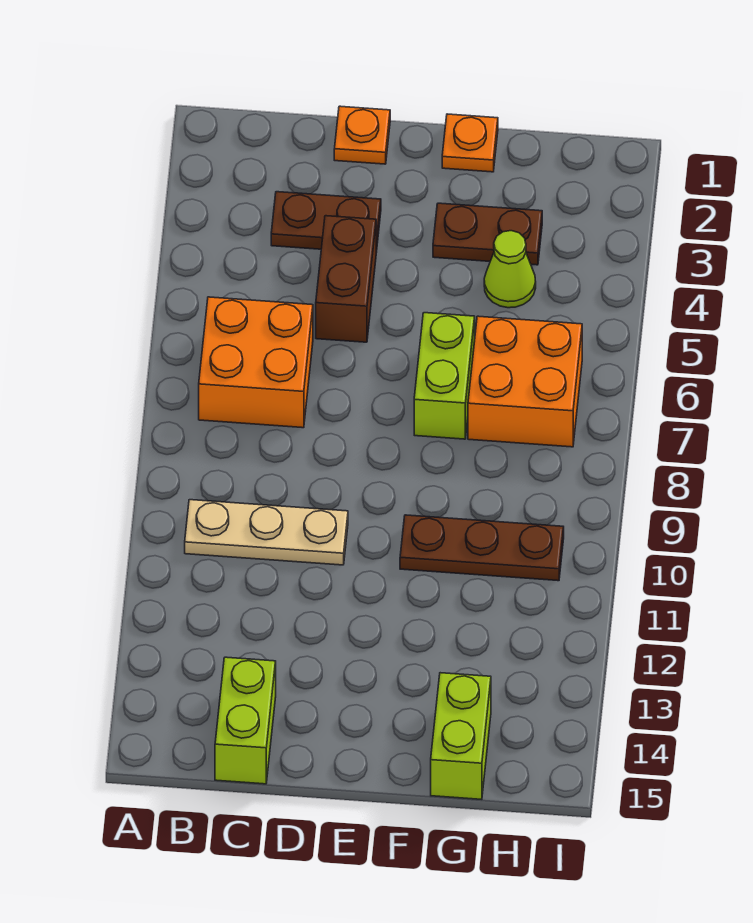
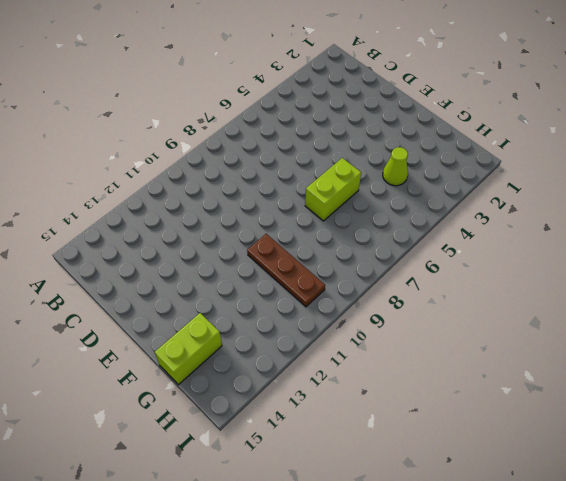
none -> orange 2x2 brick [199,297,313,428]
none -> tan 1x3 plate [185,500,348,565]
none -> brown 1x2 plate [271,192,381,252]

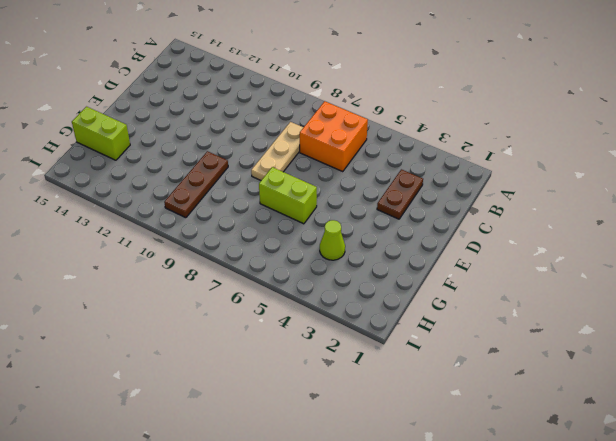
tan 1x3 plate [251,122,304,180] -> tan 1x3 plate moved to [185,500,348,565]
none -> lime 1x2 brick [215,657,276,784]
none -> orange 1x1 plate [334,106,390,164]
none -> brown 1x2 brick [316,216,376,342]

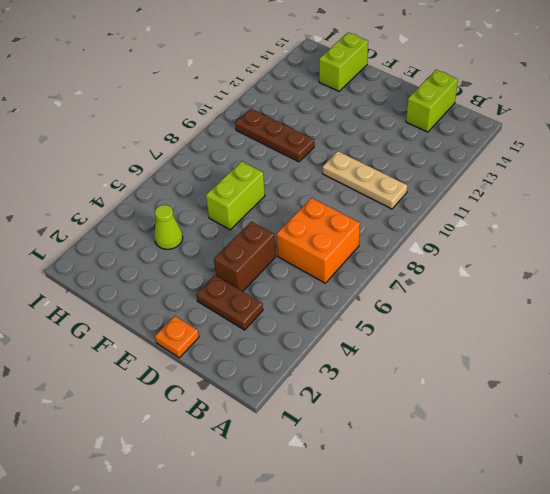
none -> orange 1x1 plate [442,114,498,172]
none -> brown 1x2 plate [433,203,542,265]
none -> orange 2x2 brick [468,316,582,447]

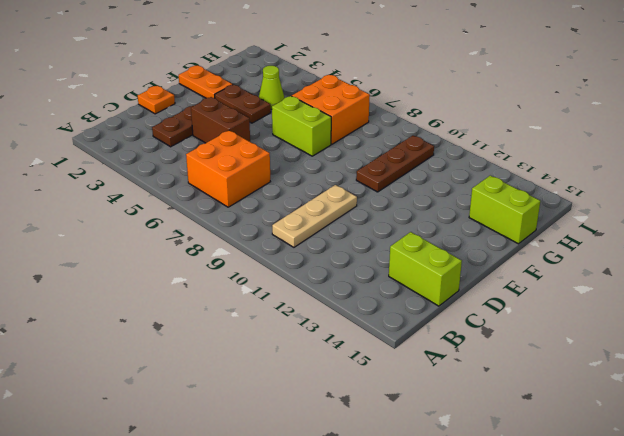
orange 1x2 plate [179,66,233,98] -> orange 1x1 plate [442,114,498,172]
brown 1x2 plate [215,85,271,123] -> brown 1x2 plate turned to [433,203,542,265]

